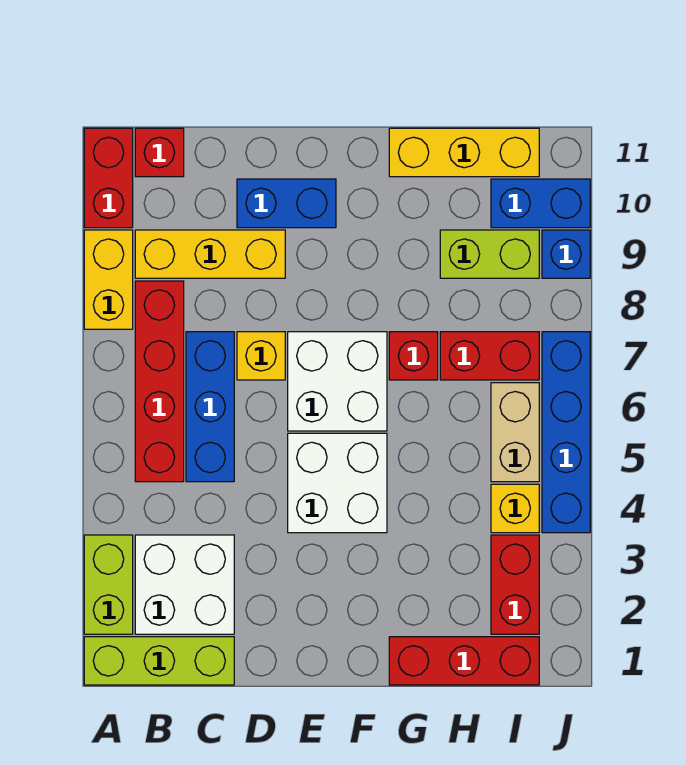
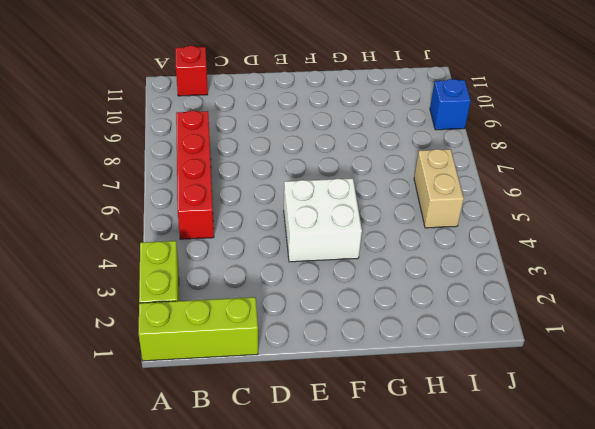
none -> yellow 1x2 brick [84,230,133,329]
none -> red 1x2 brick [84,128,133,228]
none -> white 2x2 brick [135,535,234,634]

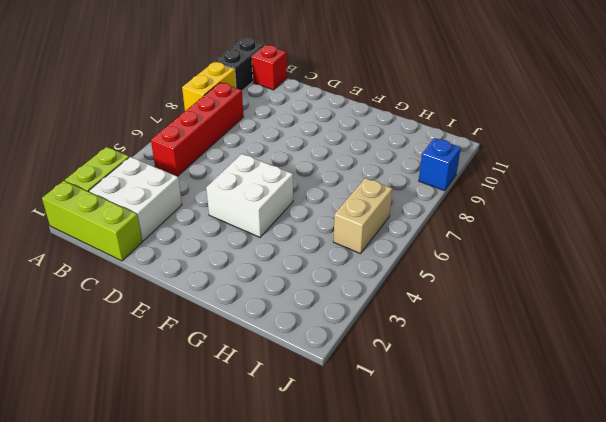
black 1x2 brick [215,38,265,91] -> red 1x2 brick [84,128,133,228]
none -> yellow 1x3 brick [135,230,285,278]
none -> blue 1x3 brick [186,332,234,482]
none -> yellow 1x1 brick [237,332,285,380]

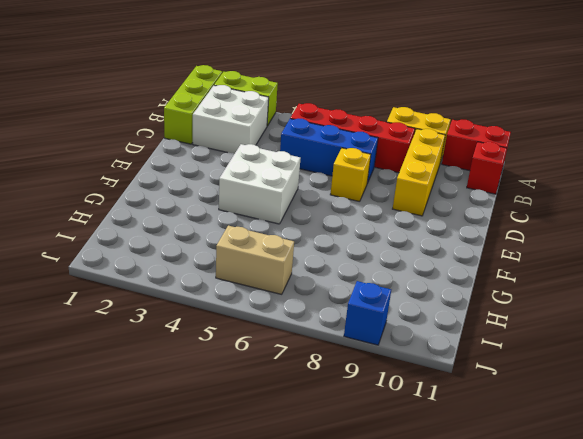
none -> blue 1x2 brick [237,179,336,228]
none -> white 2x2 brick [288,332,387,431]
none -> red 1x3 brick [389,637,539,685]

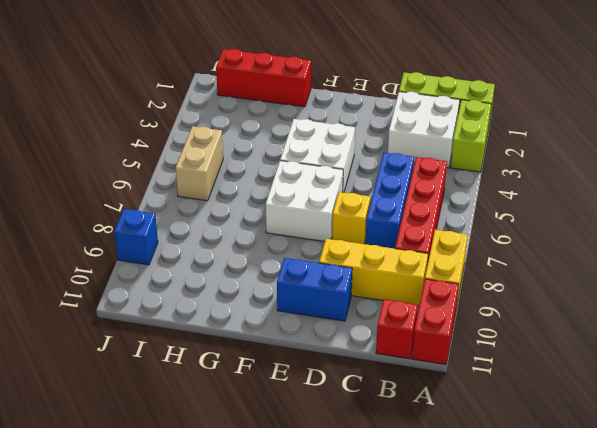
none -> red 1x1 brick [389,332,438,380]
none -> yellow 1x3 brick [389,128,539,177]
none -> red 1x2 brick [440,332,539,380]

